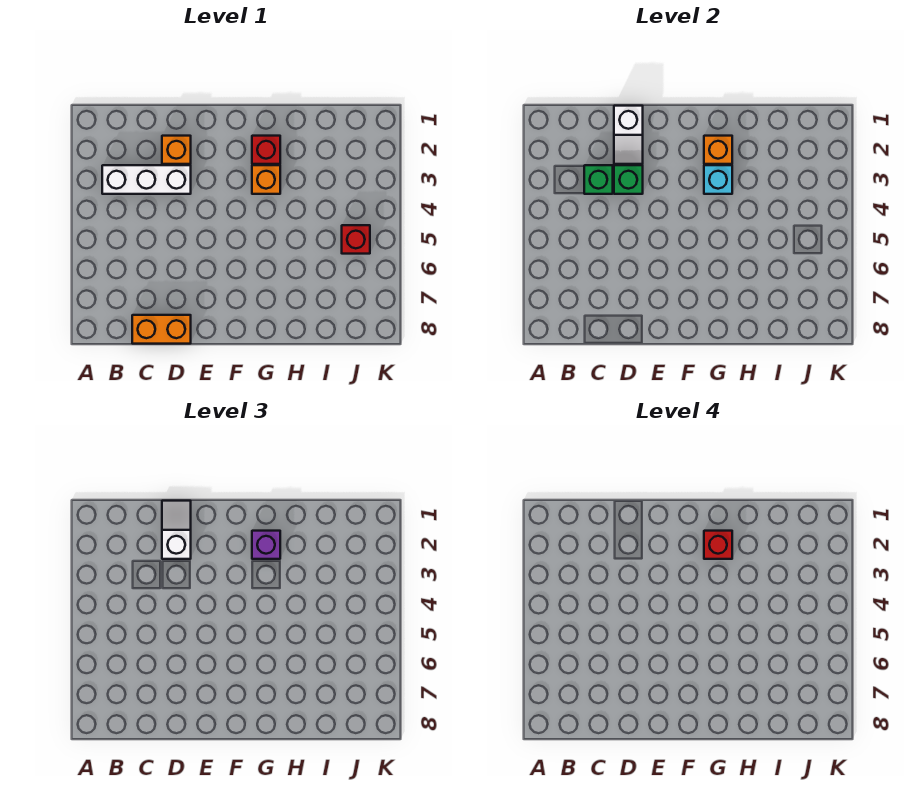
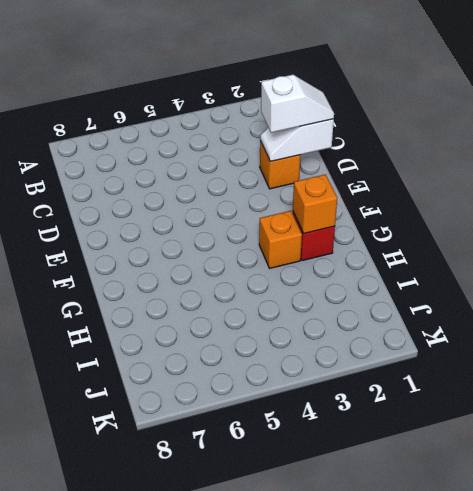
none -> white 1x3 brick [102,165,191,194]
none -> orange 1x2 brick [132,315,191,344]
none -> red 1x1 brick [342,225,370,254]

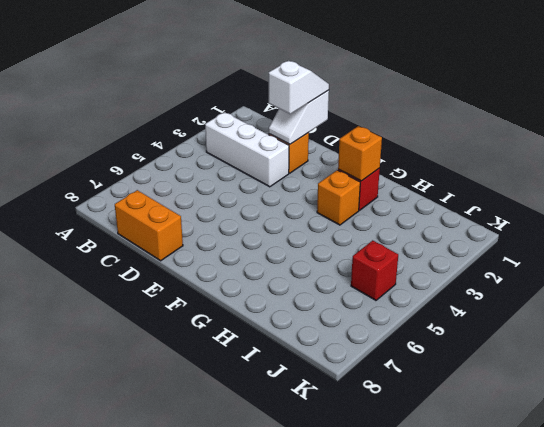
none -> green 1x1 brick [584,165,613,194]
none -> green 1x1 brick [614,165,643,194]
none -> cyan 1x1 brick [704,165,732,194]

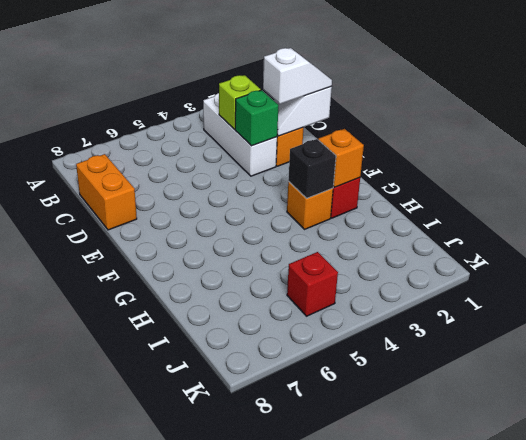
lime 1x1 brick [219,75,261,130] -> green 1x1 brick [584,165,613,194]
black 1x1 brick [288,139,336,198] -> cyan 1x1 brick [704,165,732,194]
none -> purple 1x1 brick [252,531,280,559]
none -> red 1x1 brick [704,531,732,559]

